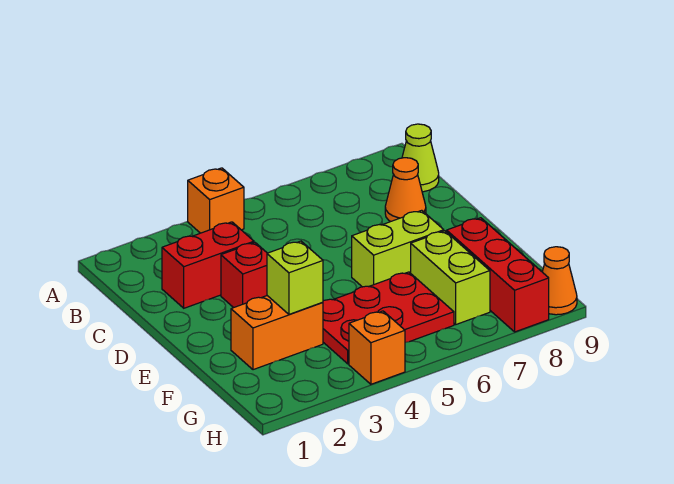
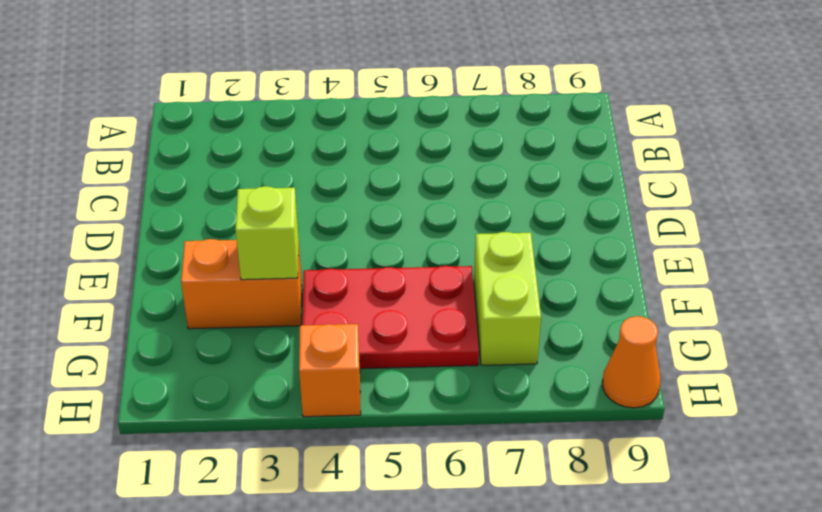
none -> orange 1x1 brick [188,168,244,233]
none -> lime 1x1 cone [402,124,439,192]
none -> red 1x2 brick [162,222,254,308]

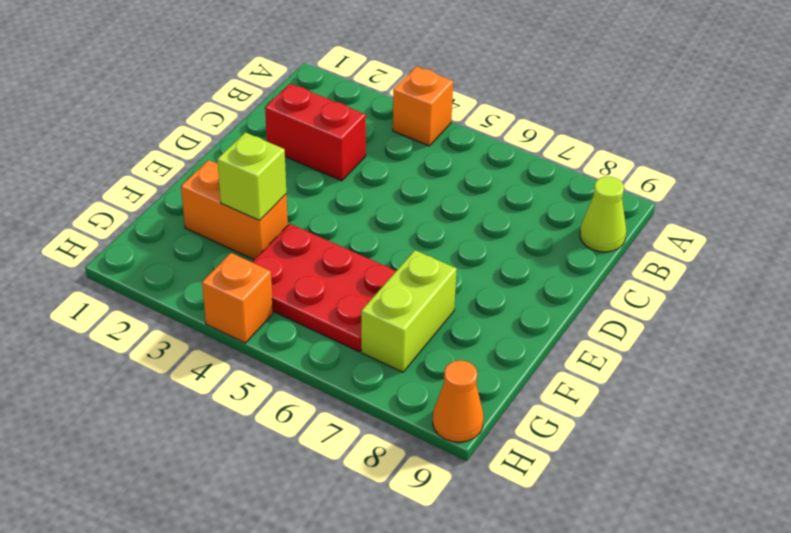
none -> orange 1x1 cone [385,158,426,222]
none -> red 1x1 brick [221,242,267,308]
none -> lime 1x2 brick [352,210,444,287]

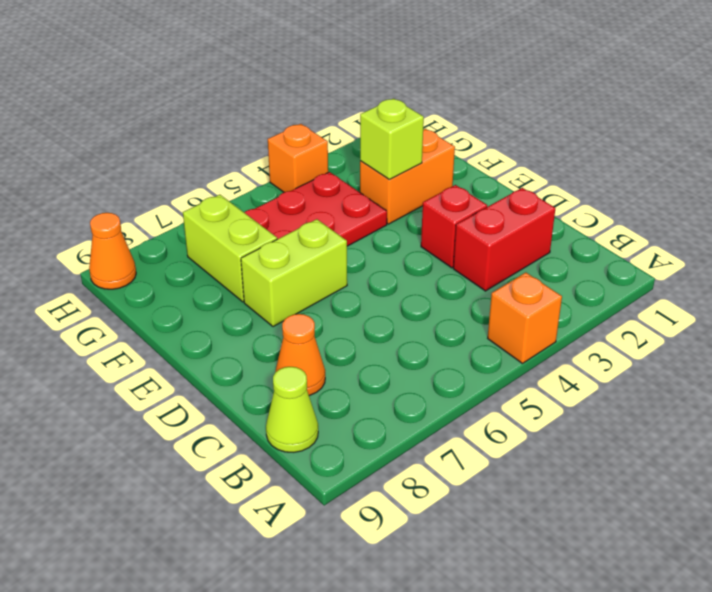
none -> red 1x3 brick [447,218,549,332]

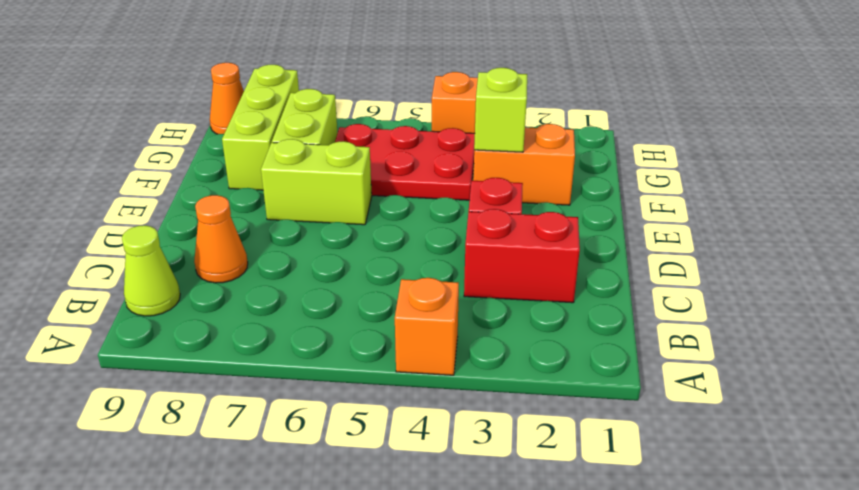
lime 1x3 brick [222,65,299,190] -> red 1x3 brick [447,218,549,332]

